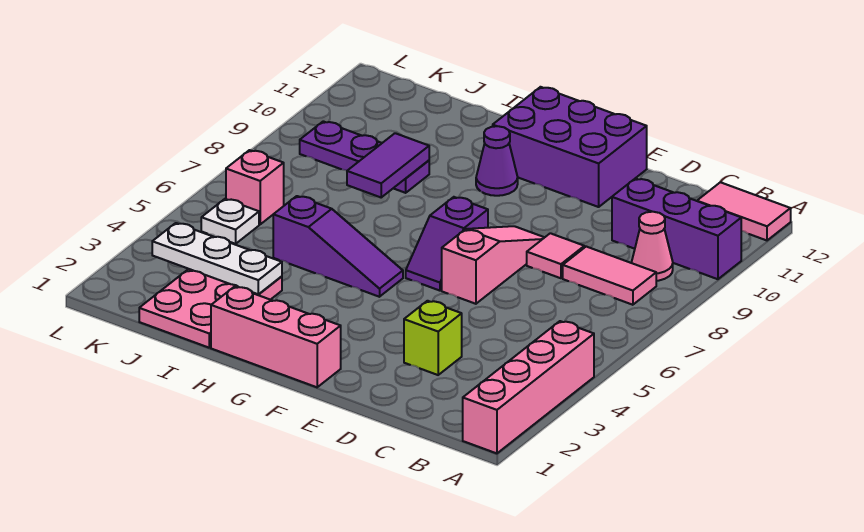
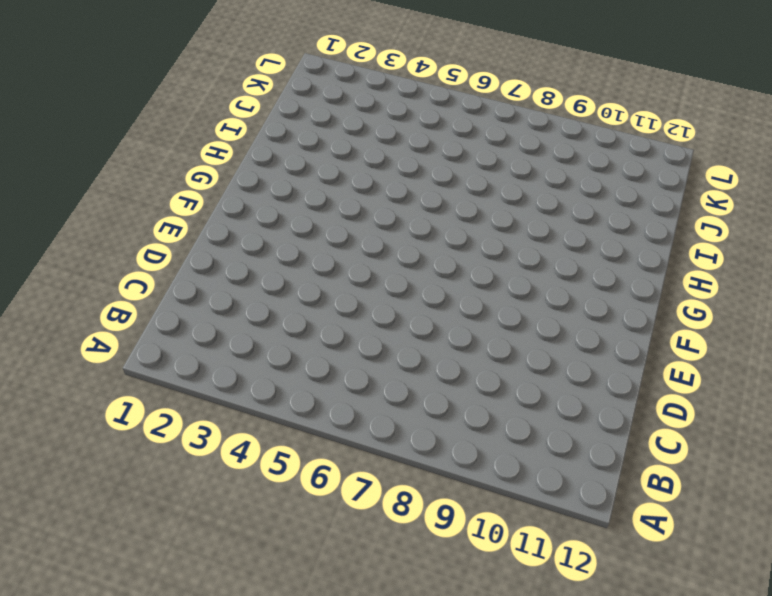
none -> pink 1x4 brick [463,321,594,453]
none -> purple 1x3 brick [612,178,741,279]
none -> pink 1x2 tile [697,182,791,240]

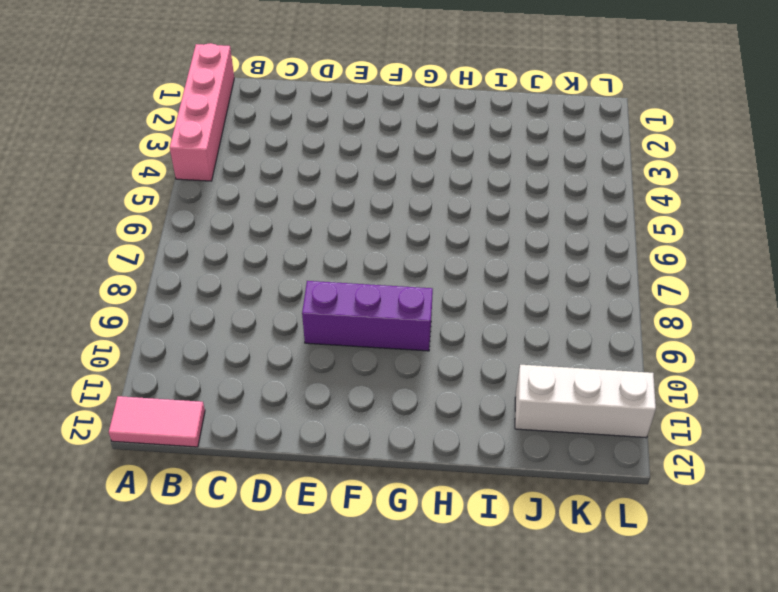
purple 1x3 brick [302,281,433,351] -> purple 1x3 brick moved to [612,178,741,279]
white 1x3 brick [515,365,656,438] -> none
none -> pink 1x2 tile [563,247,656,305]
none -> pink 1x1 cone [632,212,673,281]
none -> lime 1x1 brick [404,301,462,375]

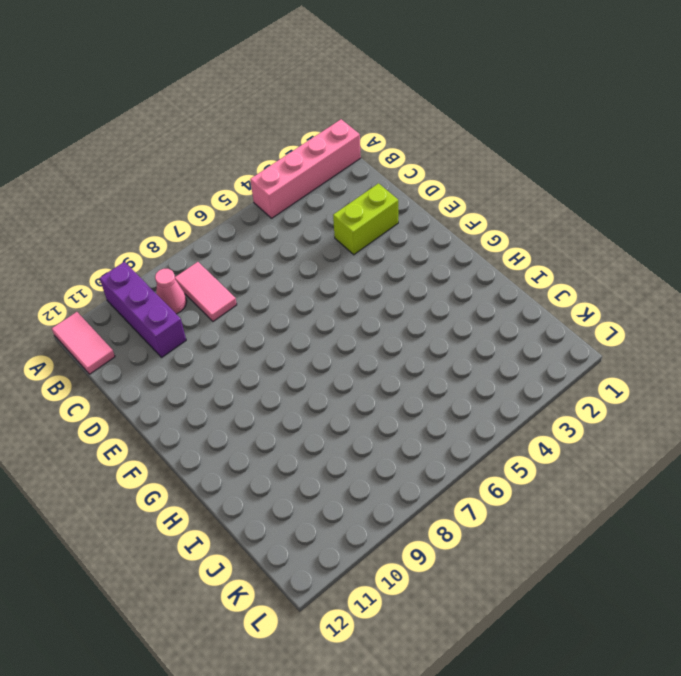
lime 1x2 brick [333,183,398,255] -> lime 1x1 brick [404,301,462,375]
none -> pink 1x1 tile [527,233,584,278]
none -> pink 1x3 slope [442,226,545,304]
none -> purple 2x3 brick [493,87,647,207]

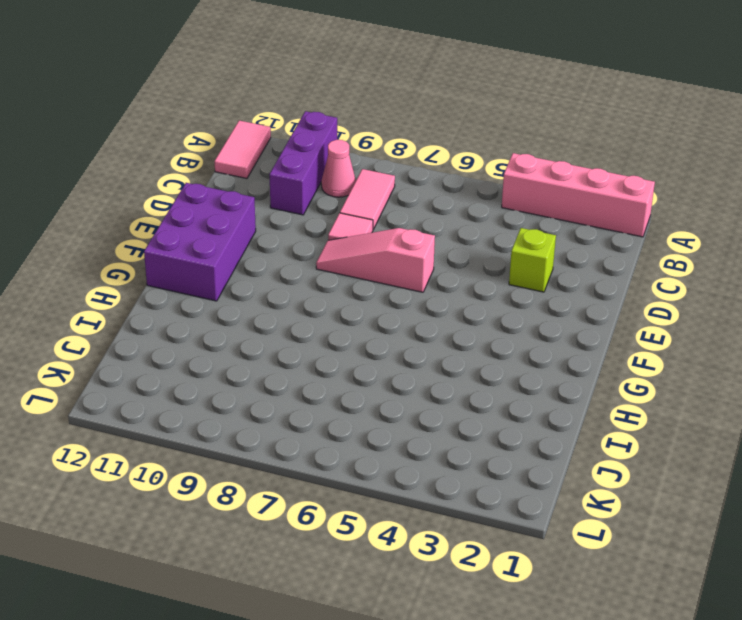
none -> pink 1x3 brick [211,287,341,387]
none -> purple 1x2 slope [406,197,488,291]
none -> purple 1x3 slope [273,196,403,297]

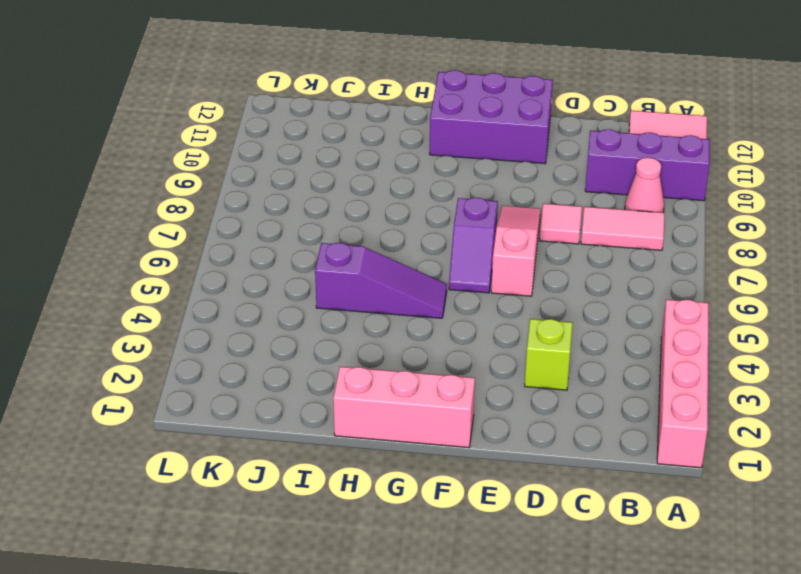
none -> purple 1x1 cone [476,126,518,196]
none -> pink 2x3 plate [139,269,282,348]
none -> purple 1x3 plate [300,121,429,193]

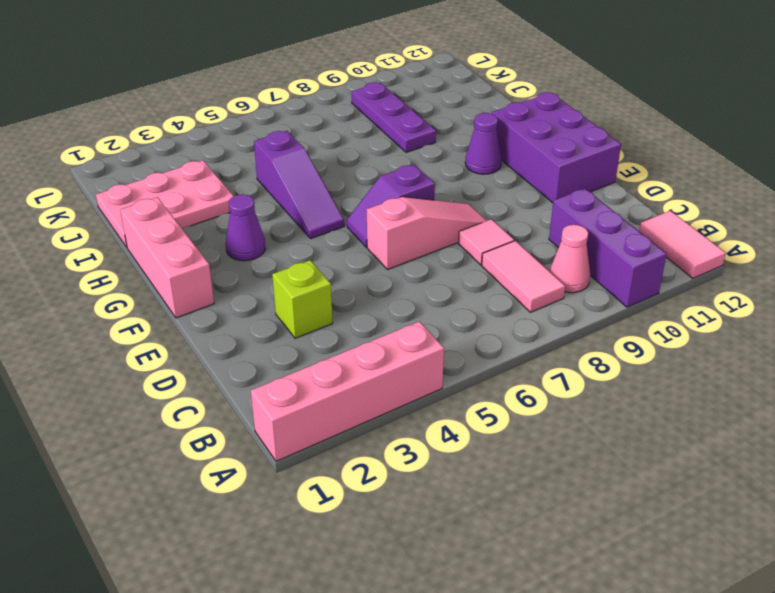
purple 1x1 cone [226,194,265,261] -> none
none -> white 1x1 plate [201,199,259,244]
none -> pink 1x1 brick [226,150,284,224]
none -> white 1x3 plate [152,223,282,294]

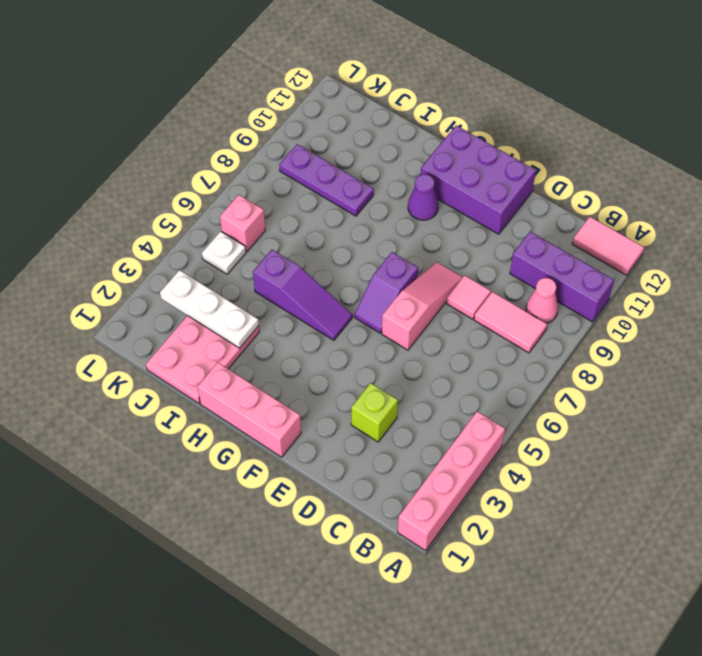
none -> purple 1x2 tile [347,133,429,197]

